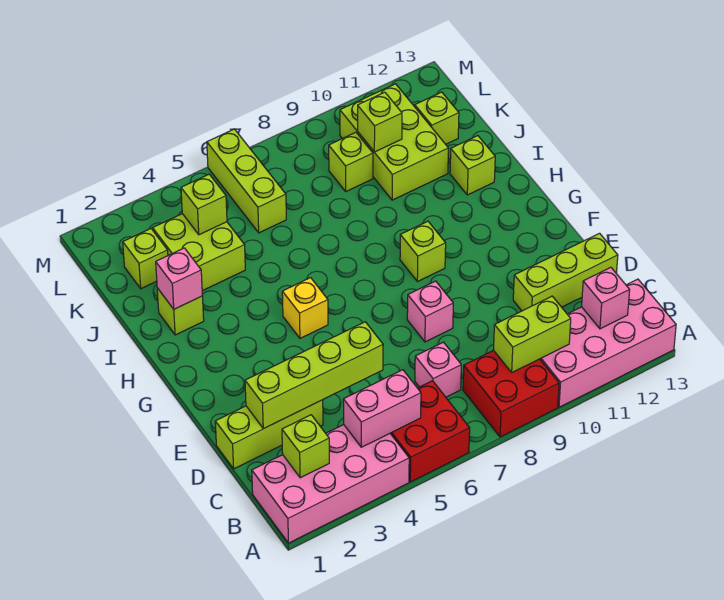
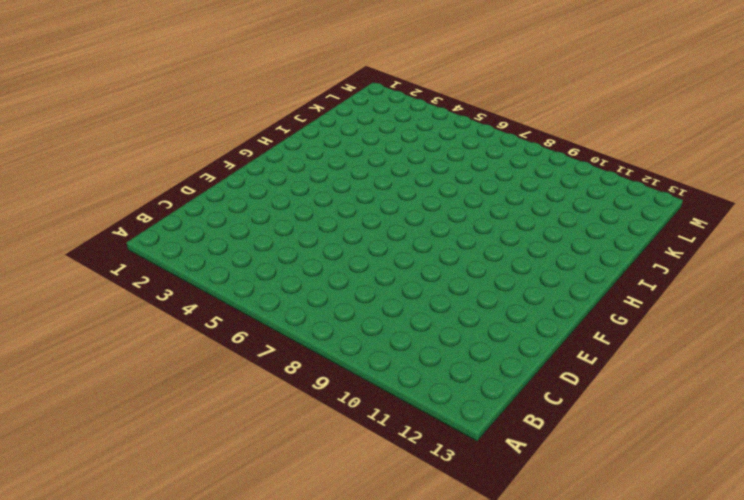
none -> pink 2x4 brick [252,425,409,543]
none -> red 2x2 brick [390,381,470,482]
none -> red 2x2 brick [463,350,559,437]

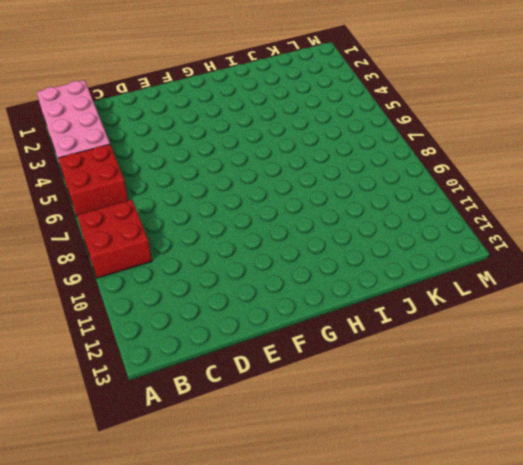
none -> pink 2x4 brick [540,279,676,407]
none -> pink 1x1 brick [415,342,461,397]
none -> lime 1x3 brick [215,400,323,469]

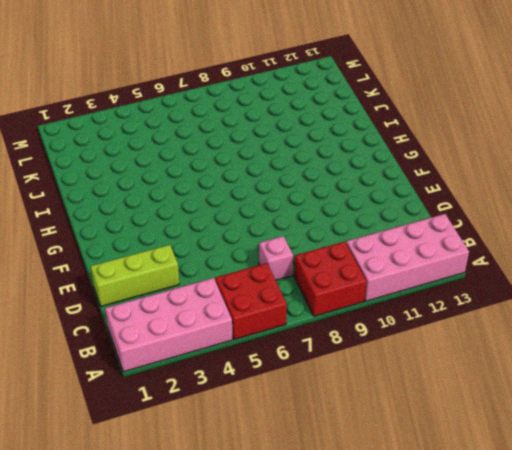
none -> lime 1x3 brick [513,233,618,311]
none -> pink 1x1 brick [407,281,453,342]
none -> yellow 1x1 brick [282,278,328,338]

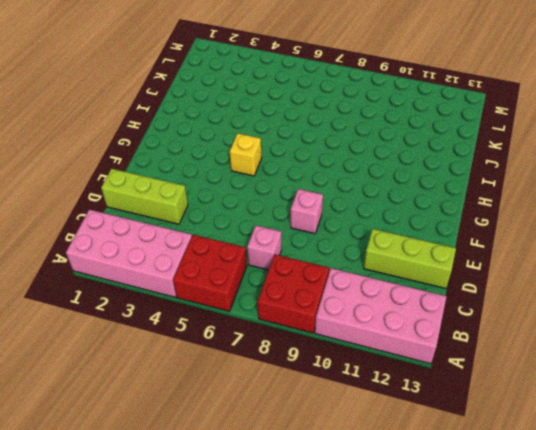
none -> lime 1x1 brick [400,221,446,282]
none -> lime 1x1 brick [157,288,204,335]
none -> lime 1x1 brick [450,136,495,195]

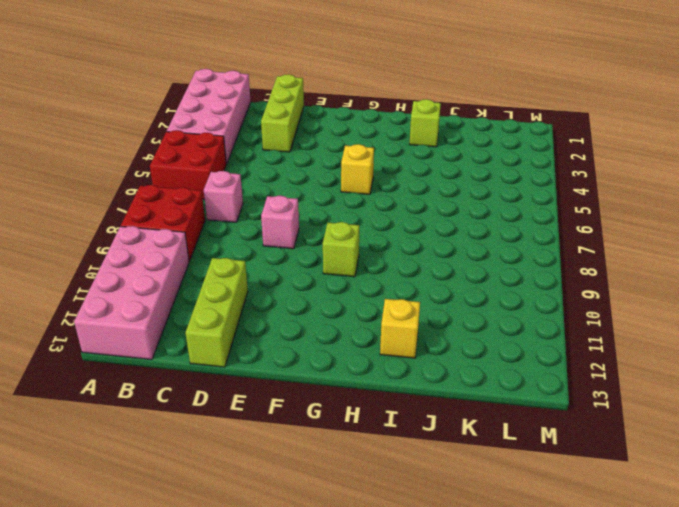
yellow 1x1 brick [380,299,420,358] -> lime 1x1 brick [450,136,495,195]
none -> lime 2x2 brick [153,214,245,291]
none -> lime 2x3 brick [340,84,449,200]
none -> lime 1x1 brick [123,229,168,289]

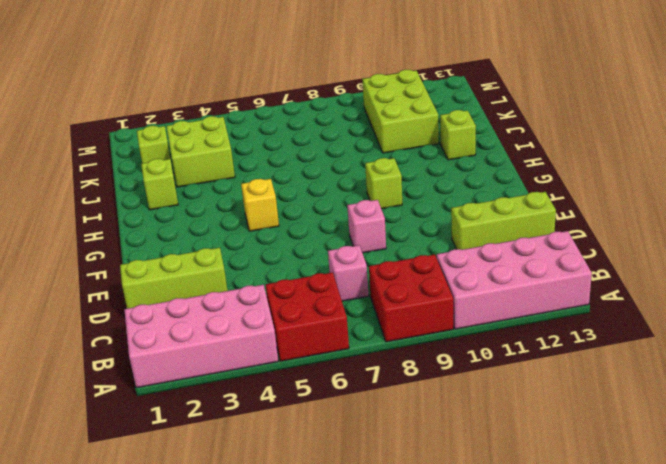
none -> lime 1x3 brick [207,129,286,233]
none -> lime 1x1 brick [329,132,373,191]
none -> lime 1x1 brick [415,92,459,144]

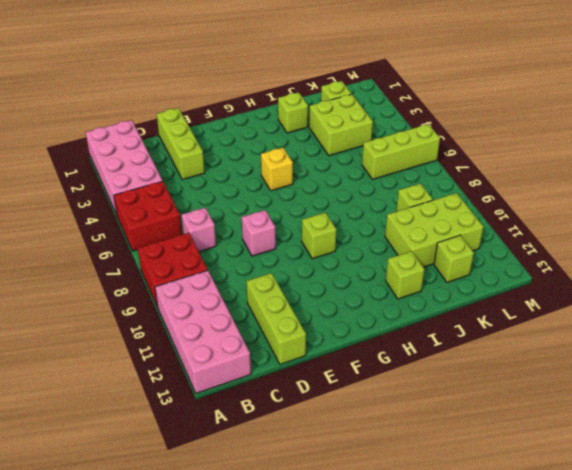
none -> lime 1x1 brick [282,415,329,478]
none -> pink 1x2 brick [343,370,421,447]
none -> lime 1x2 brick [494,296,571,372]

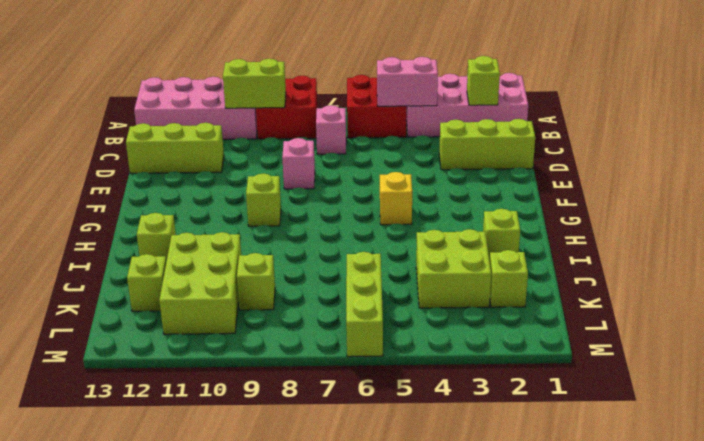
none -> pink 1x1 brick [582,267,630,329]
none -> lime 1x4 brick [245,322,383,429]
none -> pink 1x1 brick [156,248,202,309]

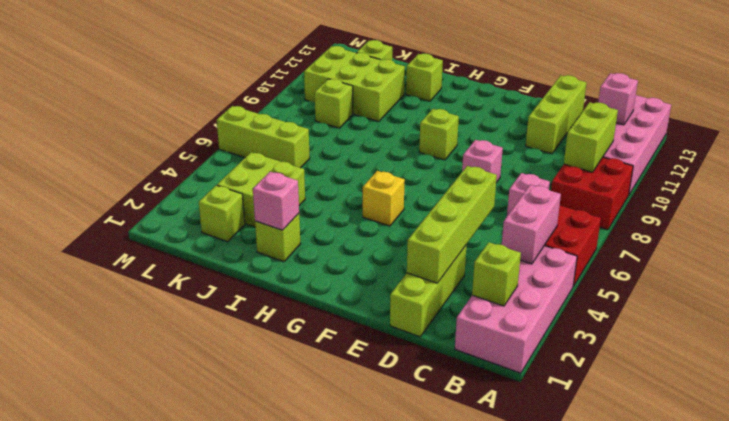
none -> lime 1x1 brick [181,174,227,235]
none -> lime 1x1 brick [358,92,402,152]

